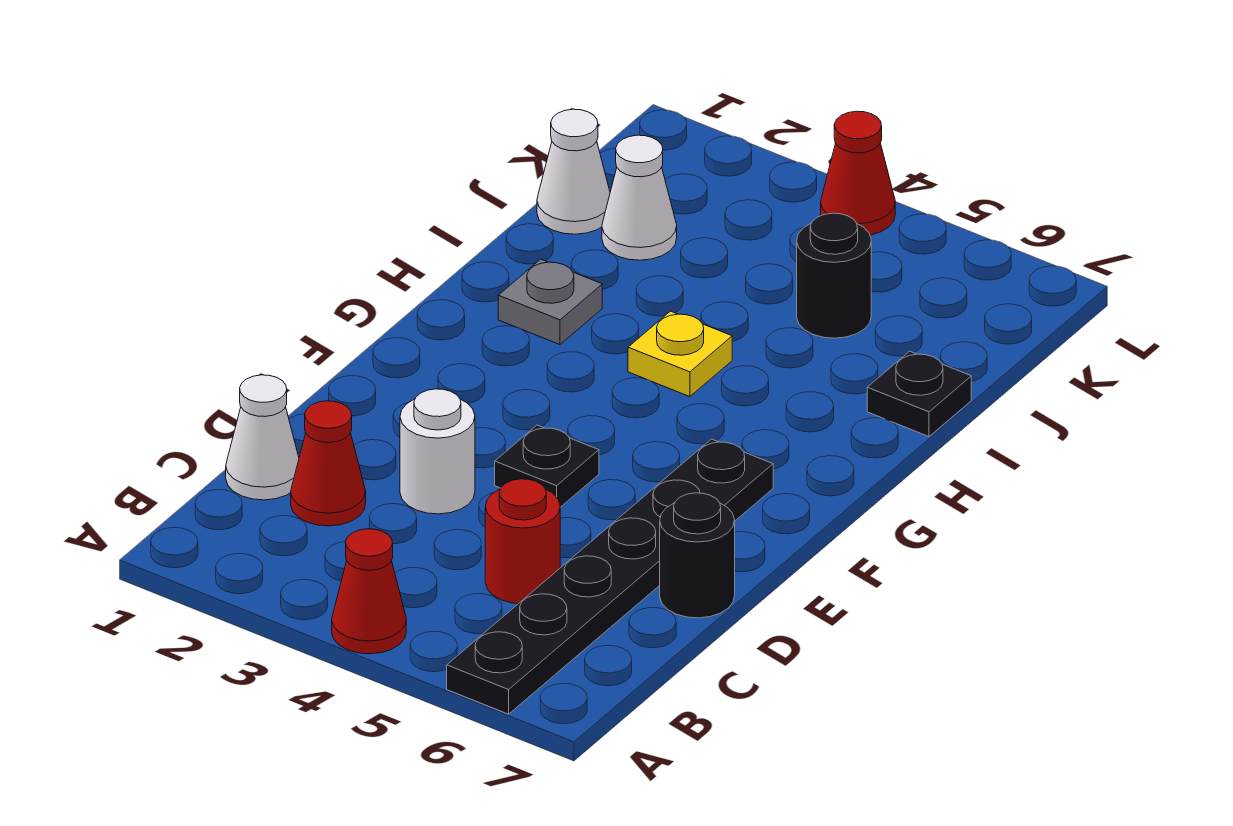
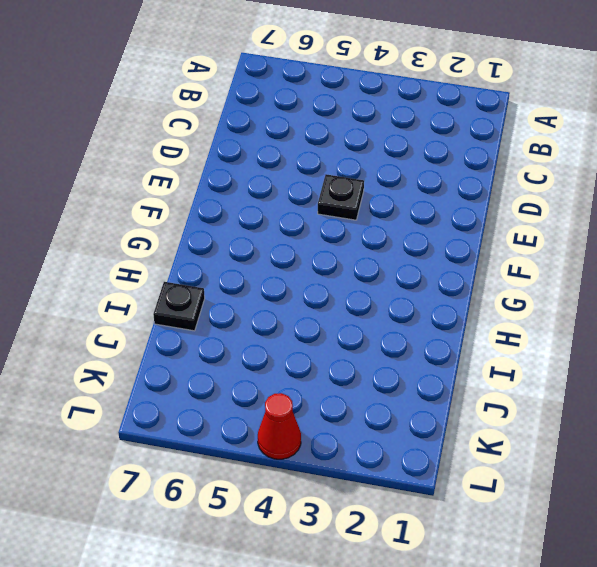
none -> red 1x1 cone [332,529,406,654]
none -> black 1x6 plate [447,439,773,714]
none -> white 1x1 cone [226,375,299,500]

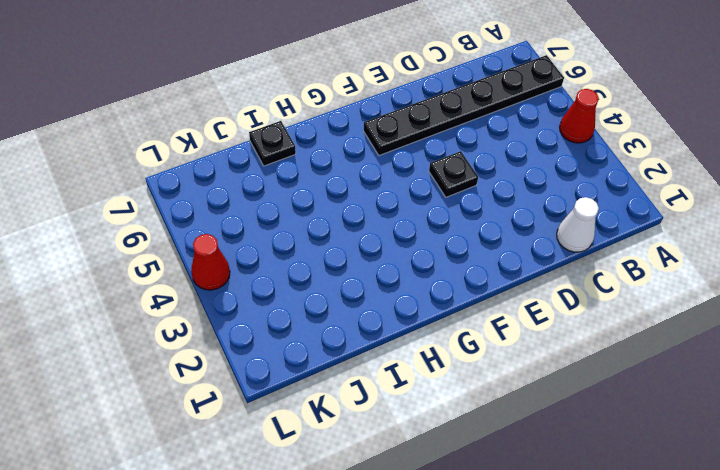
none -> red 1x1 cone [291,401,366,526]
none -> red 1x1 round brick [485,479,560,604]
none -> white 1x1 round brick [400,389,475,514]

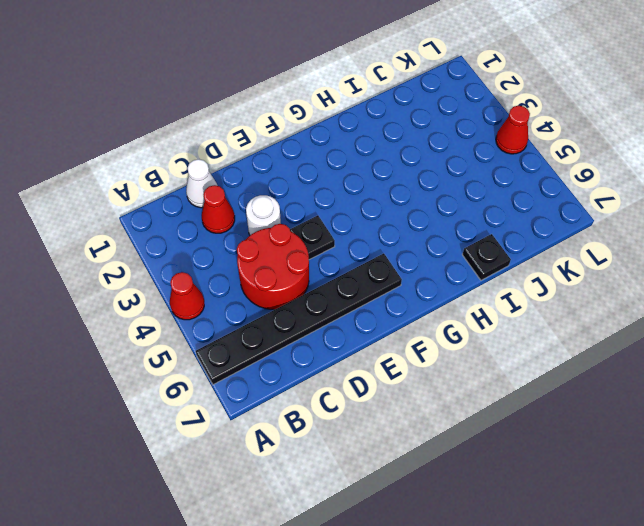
red 2x2 round brick [237,224,309,310] -> red 1x1 round brick [485,479,560,604]
none -> black 1x1 round brick [660,493,735,618]
none -> grey 1x1 plate [498,259,602,345]
none -> yellow 1x1 plate [628,311,732,397]

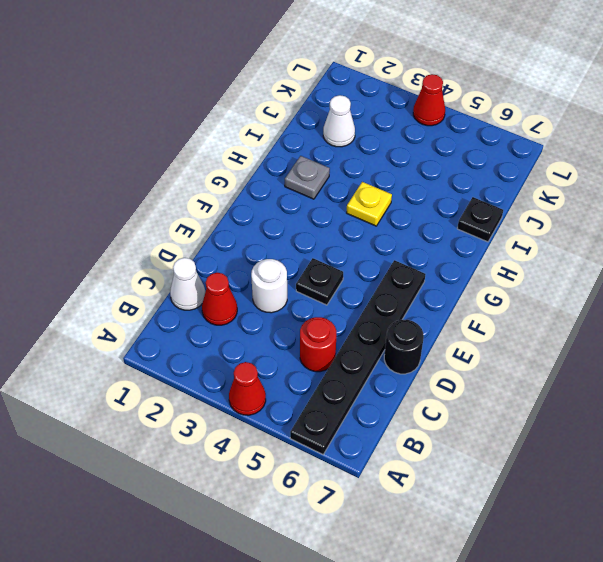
none -> white 1x1 cone [537,109,610,234]
none -> black 1x1 round brick [797,213,871,338]

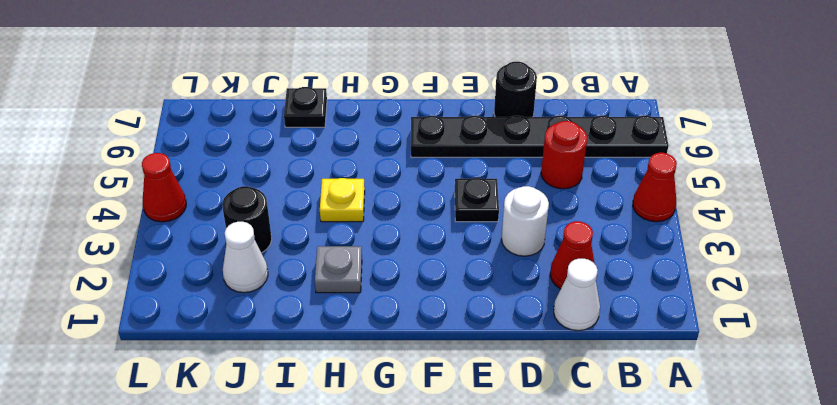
black 1x1 round brick [222,186,272,253] -> black 1x1 round brick moved to [797,213,871,338]
none -> white 1x1 cone [537,109,610,234]

